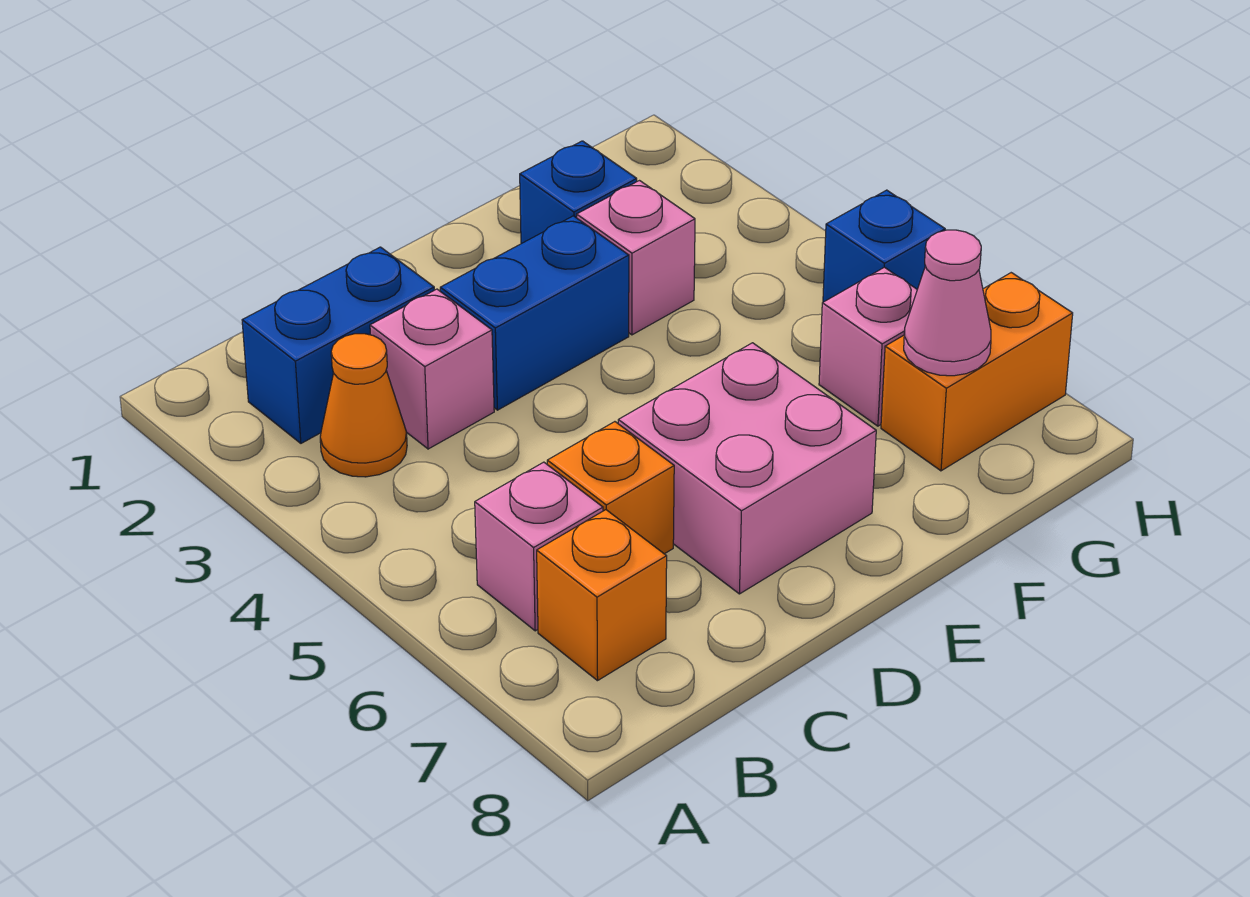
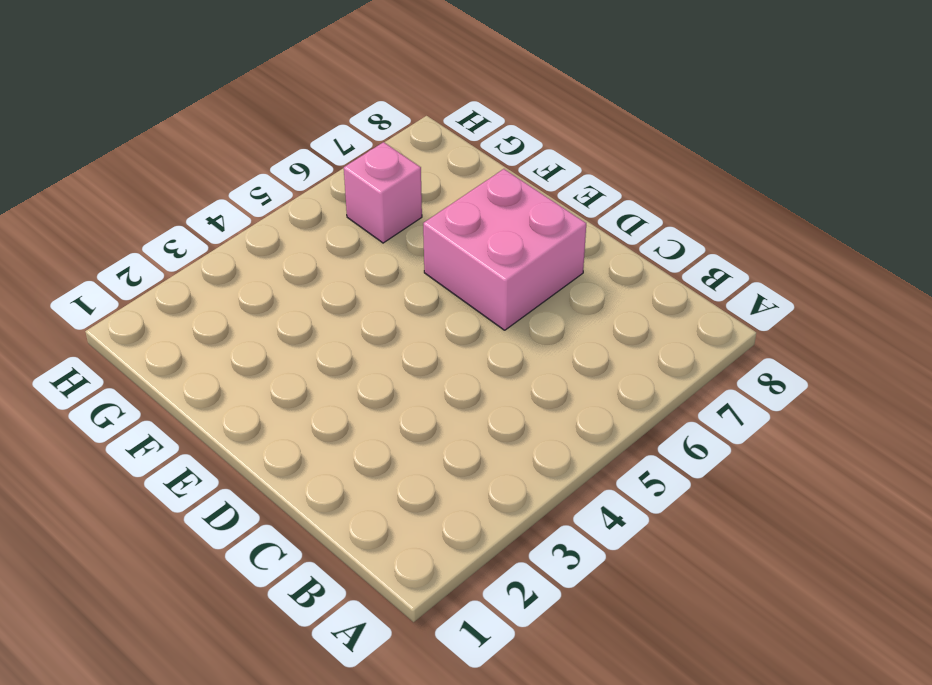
none -> blue 1x2 brick [242,247,434,443]
none -> orange 1x1 cone [320,334,407,477]
none -> pink 1x1 brick [475,462,603,631]

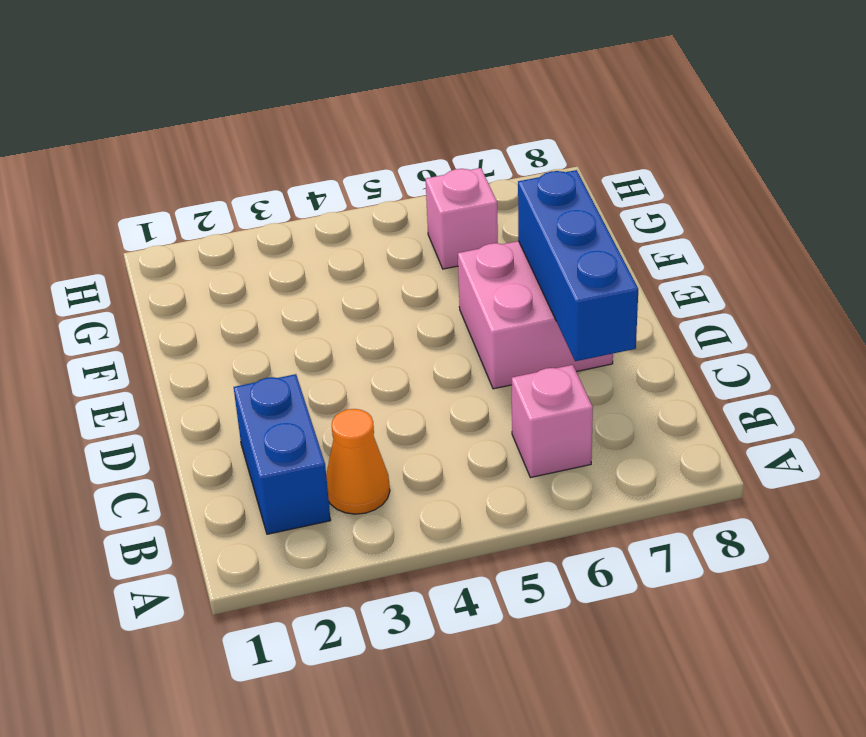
blue 1x3 brick [518,170,638,361] -> none
none -> orange 1x1 brick [537,510,667,681]
none -> pink 1x1 brick [370,289,494,449]
none -> orange 1x1 brick [547,422,674,554]

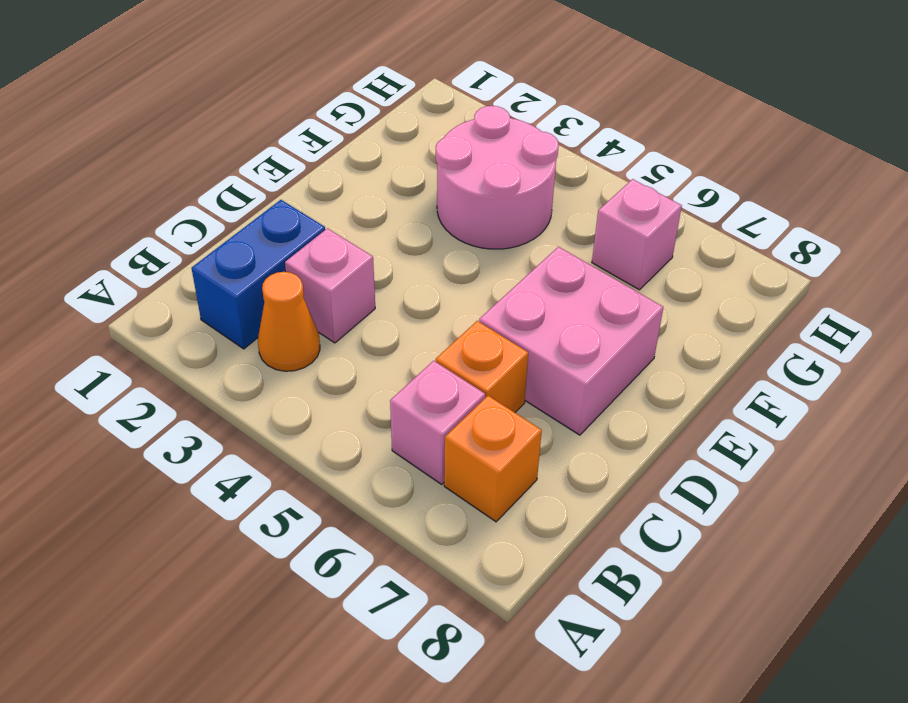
pink 2x2 round brick [436,106,559,249] -> pink 1x1 brick [577,181,695,335]
none -> blue 1x2 brick [440,216,629,410]
none -> blue 1x1 brick [520,141,637,244]
none -> orange 1x2 brick [881,273,1073,471]

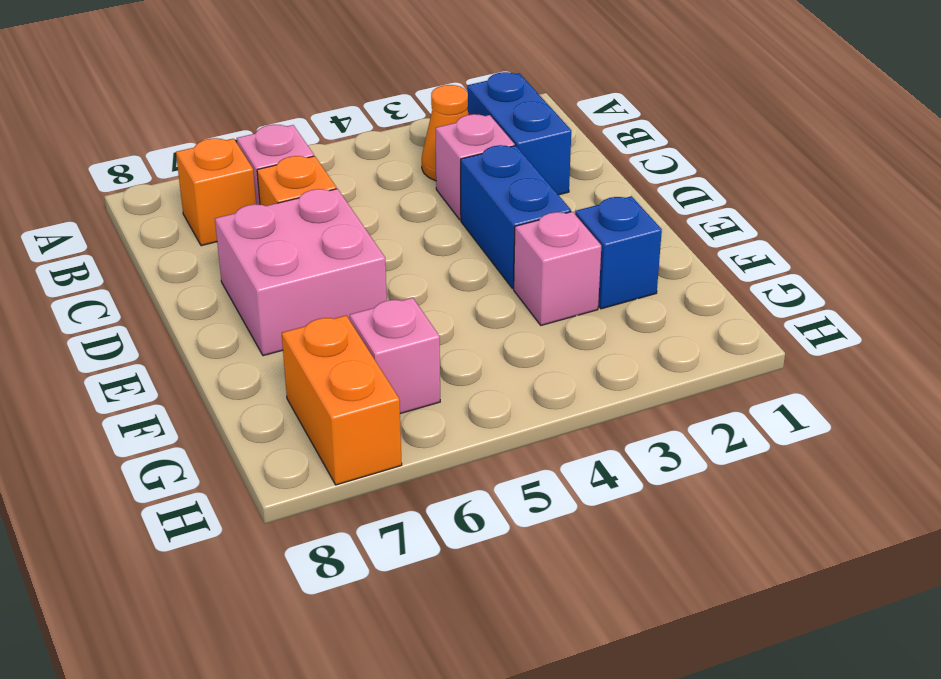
none -> blue 1x1 brick [823,190,945,302]
none -> pink 1x1 cone [904,230,991,376]

